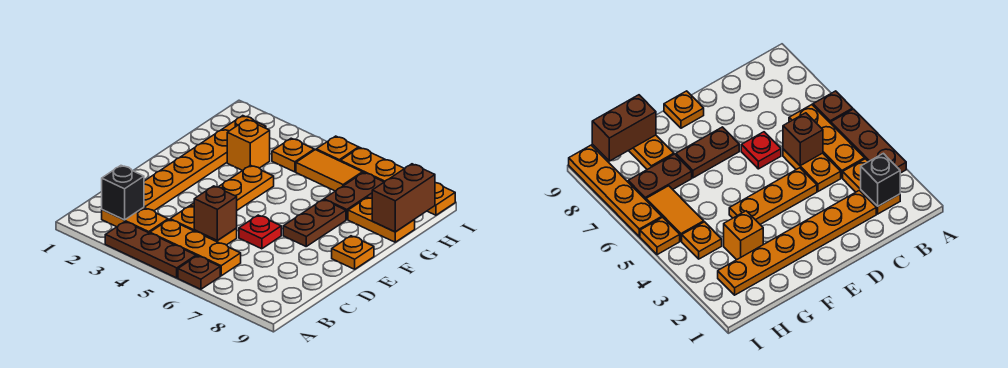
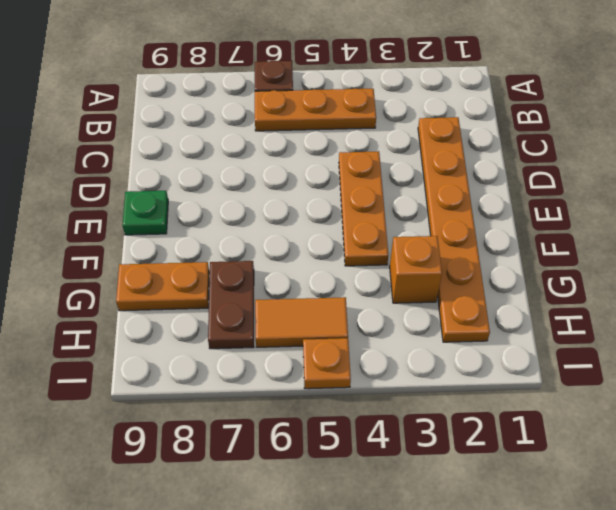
green 1x1 plate [122,191,168,235] -> orange 1x1 plate [332,236,374,269]
none -> brown 1x3 plate [105,222,196,278]
none -> orange 1x2 plate [102,207,168,233]
none -> orange 1x2 plate [170,206,237,245]

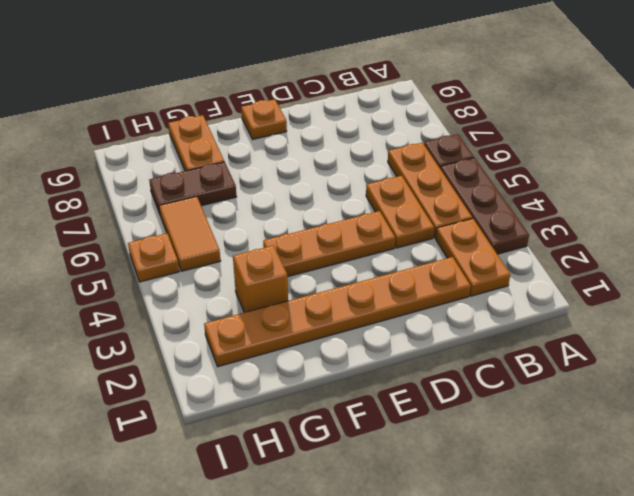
none -> red 1x1 plate [239,215,281,249]
none -> brown 1x2 plate [283,200,346,246]
none -> orange 1x1 plate [272,138,314,172]

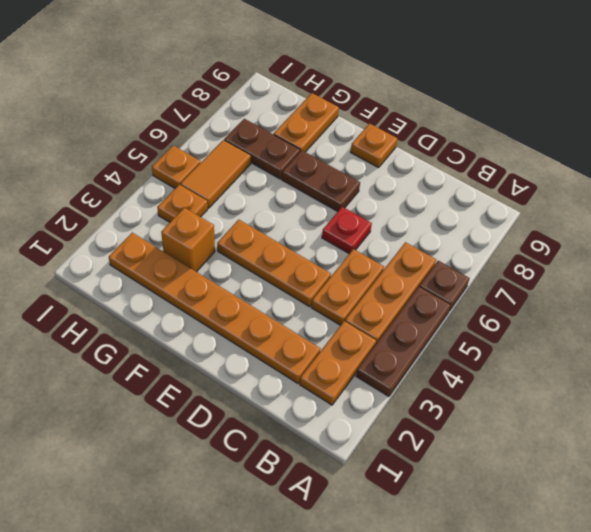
none -> orange 1x4 plate [340,148,455,215]
none -> black 1x1 brick [102,166,144,220]
none -> brown 1x1 brick [194,186,237,241]

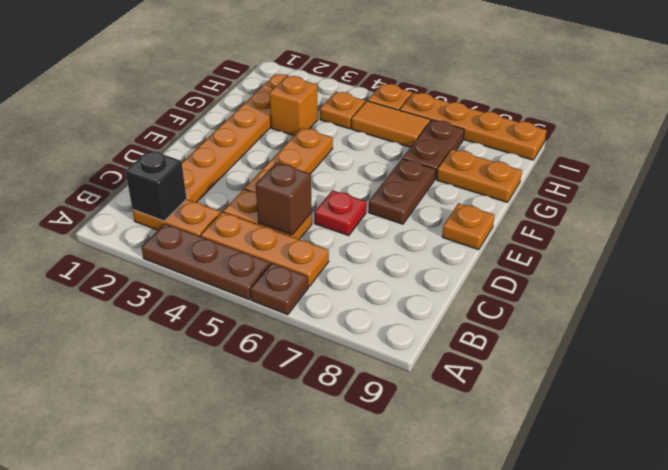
none -> brown 1x2 brick [372,164,435,232]

